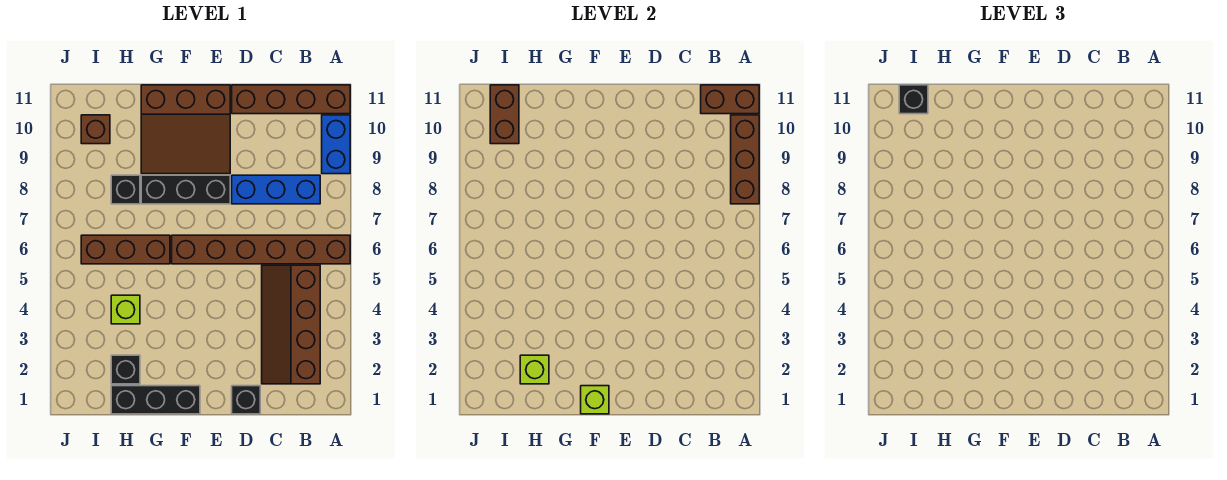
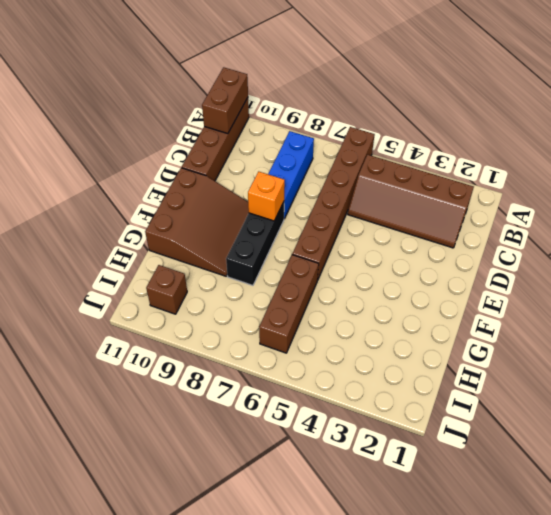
orange 1x1 brick [248,172,285,221] -> none
none -> blue 1x2 brick [322,115,350,174]
none -> black 1x1 brick [232,386,260,414]
none -> black 1x3 brick [111,386,200,414]

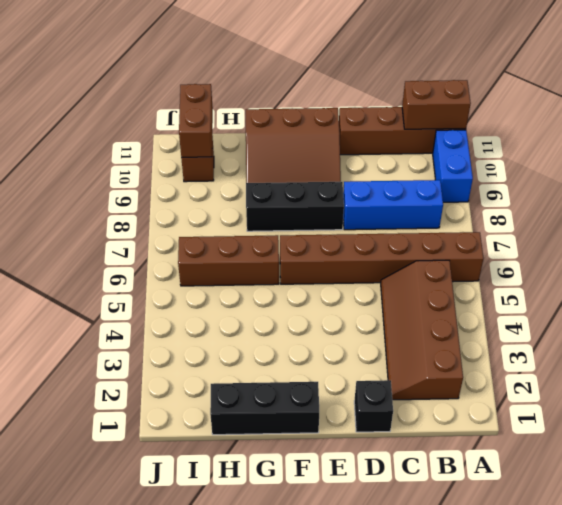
none -> black 1x1 brick [111,355,140,384]
none -> lime 1x1 brick [111,295,140,324]
none -> black 1x1 brick [111,175,140,204]

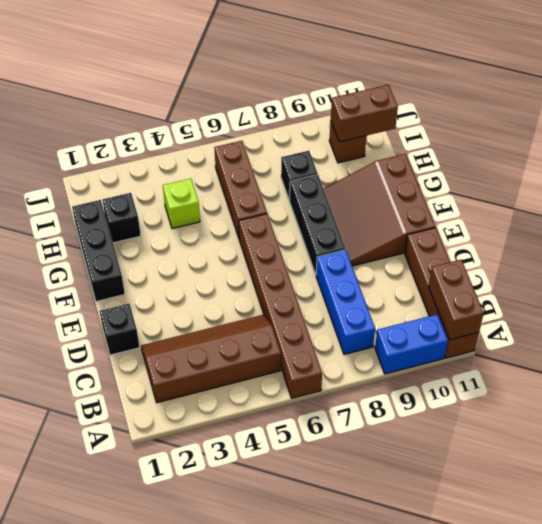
none -> brown 1x3 brick [731,115,759,204]
none -> lime 1x1 brick [581,386,609,414]
none -> lime 1x1 brick [520,355,549,384]

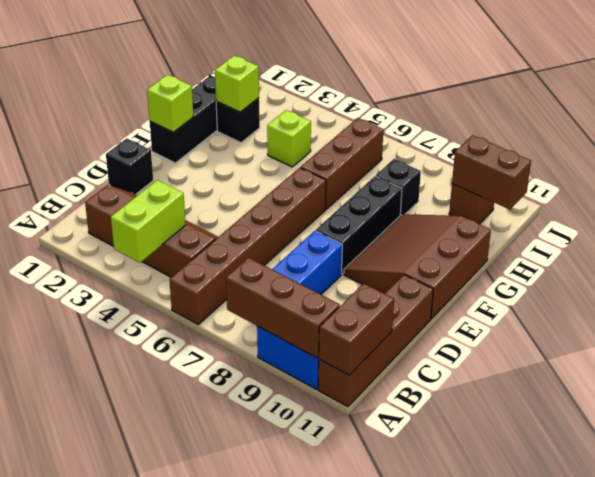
lime 1x2 brick [111,180,186,263] -> none
none -> black 1x1 brick [899,85,928,114]

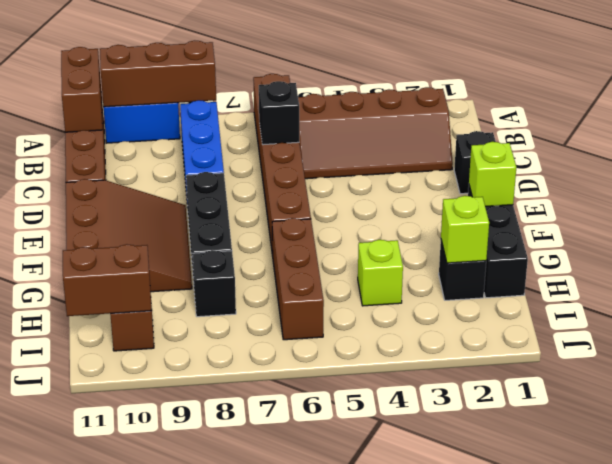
black 1x1 brick [259,81,299,145] -> black 1x1 brick moved to [899,85,928,114]

